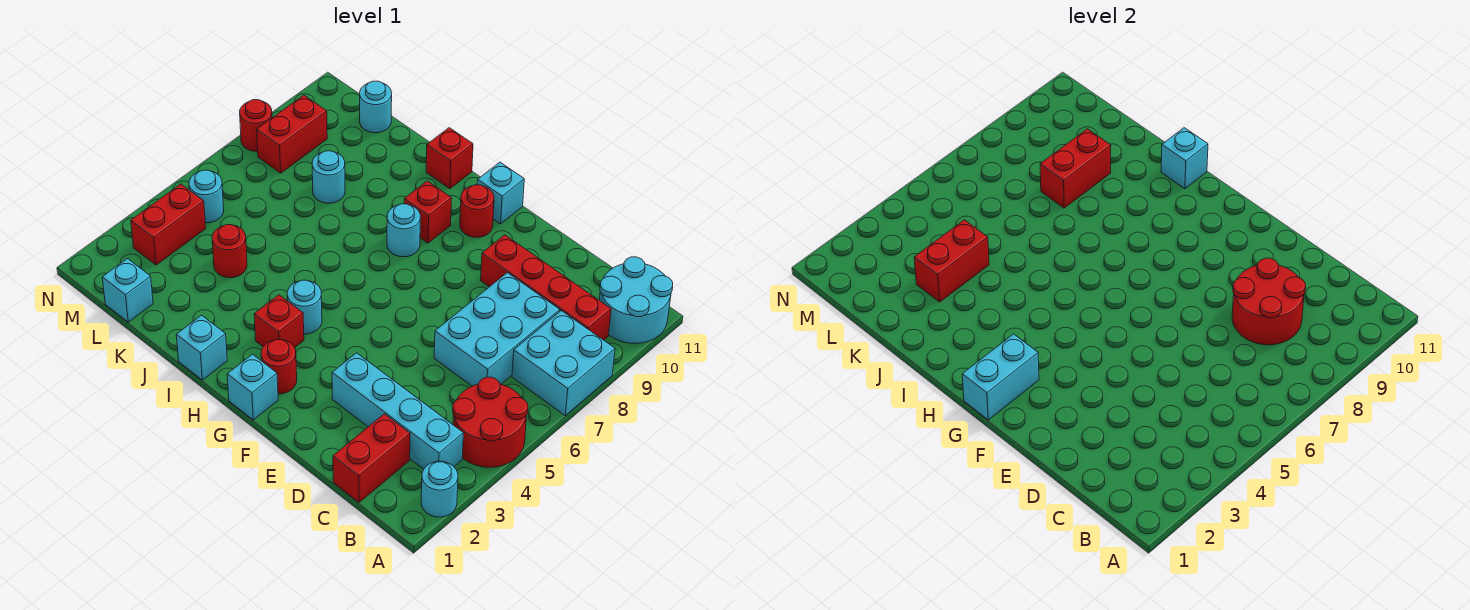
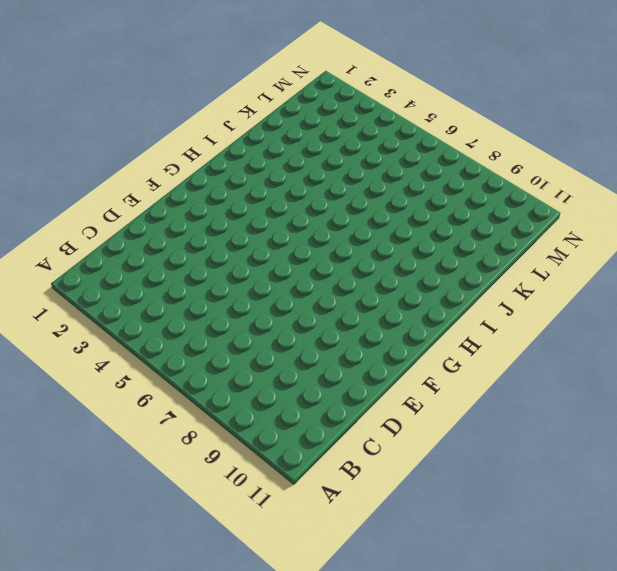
none -> cyan 1x1 round brick [421,461,458,517]
none -> red 2x2 round brick [453,377,528,467]
none -> cyan 2x2 brick [512,311,615,416]
none -> cyan 2x2 round brick [599,257,673,344]

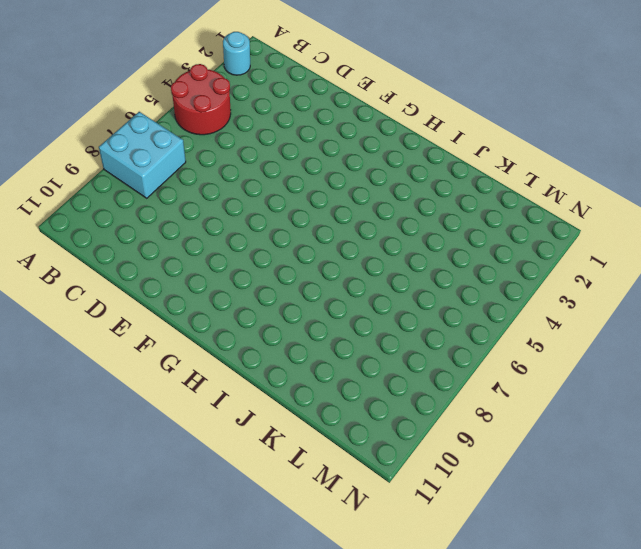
none -> cyan 2x2 round brick [599,257,673,344]
none -> cyan 1x4 brick [332,353,463,469]
none -> red 1x4 brick [481,235,611,340]
none -> red 1x2 brick [333,414,410,502]

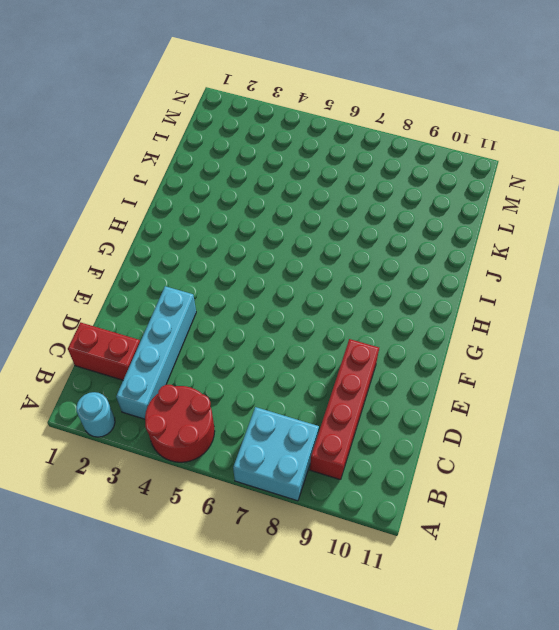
none -> cyan 2x2 round brick [599,257,673,344]
none -> cyan 2x3 brick [434,273,560,386]
none -> cyan 1x1 brick [227,354,278,420]
none -> red 1x1 round brick [261,340,297,394]

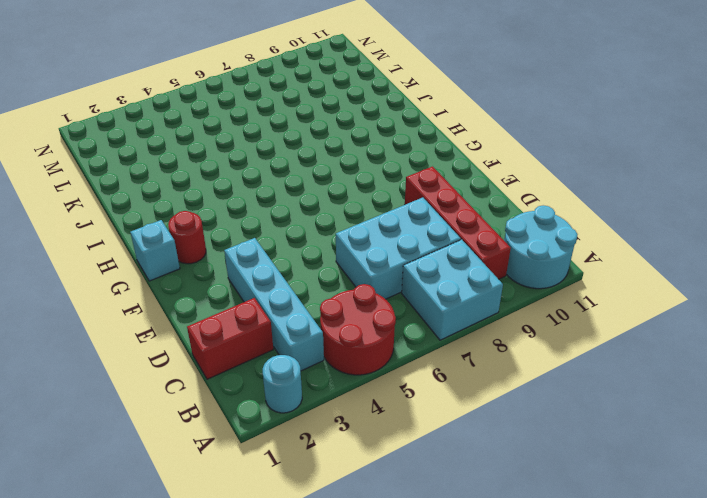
none -> red 1x1 round brick [460,185,494,237]
none -> cyan 1x1 brick [477,162,524,224]
none -> red 1x1 brick [254,295,304,347]
none -> cyan 1x1 round brick [287,280,322,334]

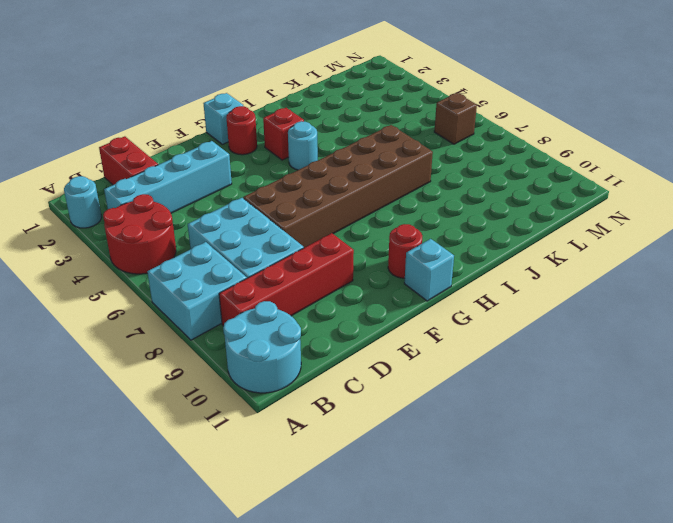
brown 2x6 brick [243,125,433,248] -> none
brown 1x1 brick [434,93,477,144] -> none
none -> cyan 1x1 round brick [387,204,420,257]
none -> red 1x1 brick [404,181,452,243]
none -> cyan 1x1 brick [176,315,227,380]
none -> red 1x1 brick [426,128,473,189]

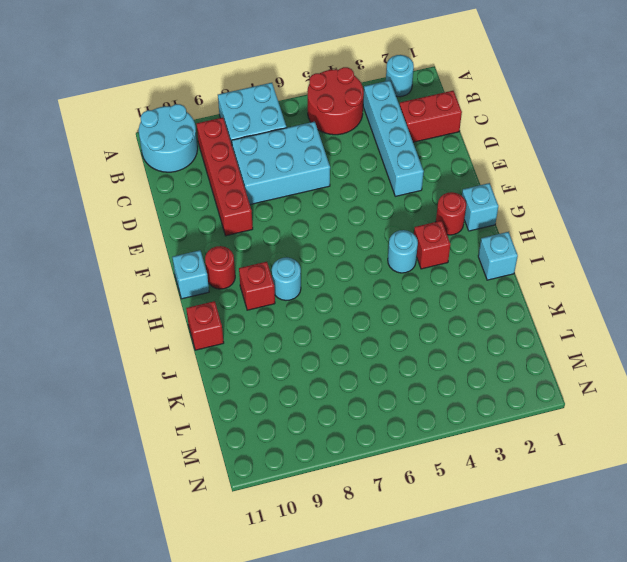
none -> red 1x1 round brick [212,225,247,278]
none -> cyan 1x1 round brick [312,151,345,203]
none -> cyan 1x1 brick [102,259,153,322]
none -> cyan 1x1 round brick [360,81,392,133]

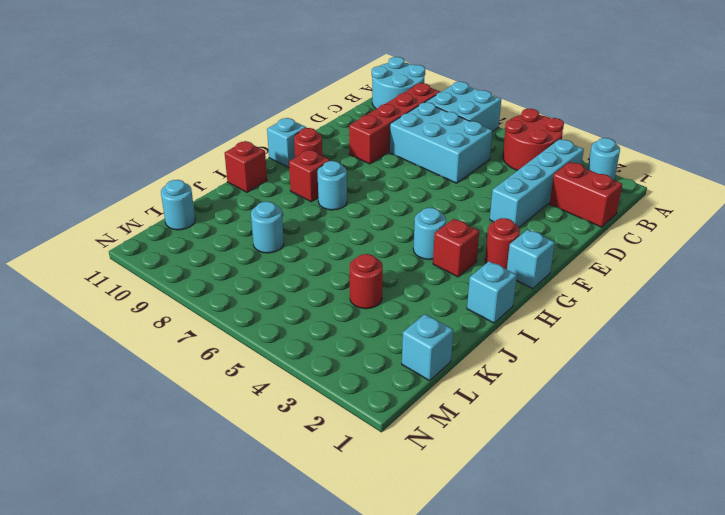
none -> red 1x2 brick [131,184,206,265]
none -> cyan 1x1 round brick [189,170,224,223]
none -> red 1x2 brick [257,95,327,173]
none -> red 1x1 round brick [240,100,272,151]

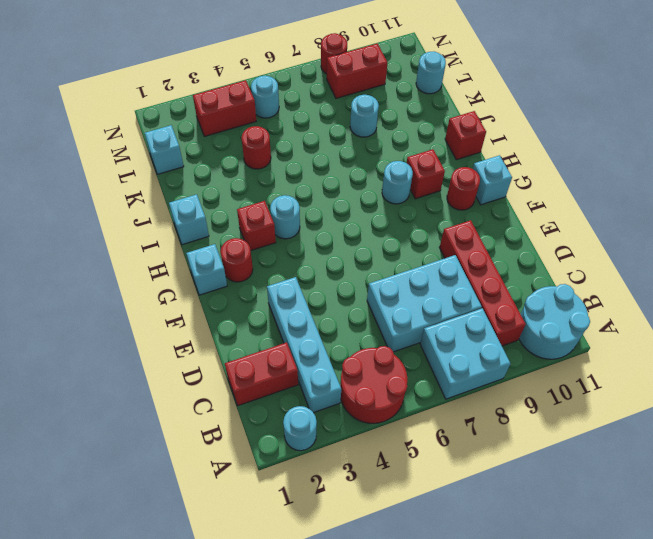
none -> red 2x2 round brick [1232,258,1306,345]
none -> cyan 1x2 brick [962,334,1039,420]
none -> cyan 1x1 brick [1161,128,1208,189]
none -> red 1x2 brick [914,220,989,302]

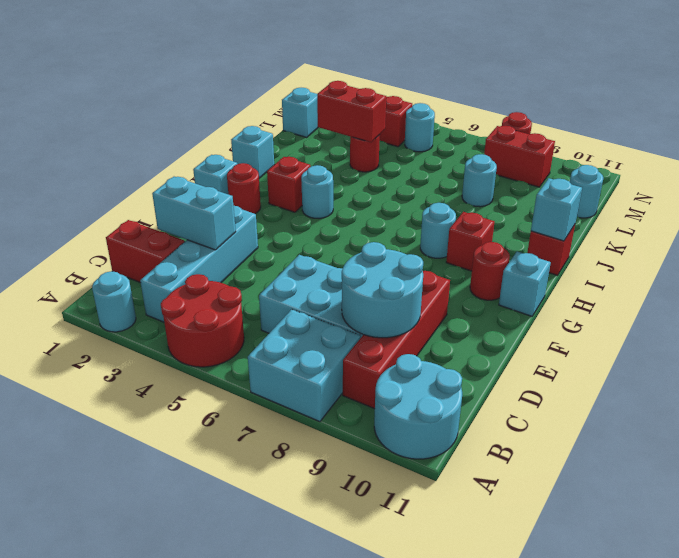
cyan 2x2 round brick [342,242,423,338] -> red 2x2 round brick [1232,258,1306,345]
cyan 1x2 brick [152,177,236,250] -> cyan 1x2 brick moved to [962,334,1039,420]
none -> red 1x2 brick [1040,129,1111,208]

